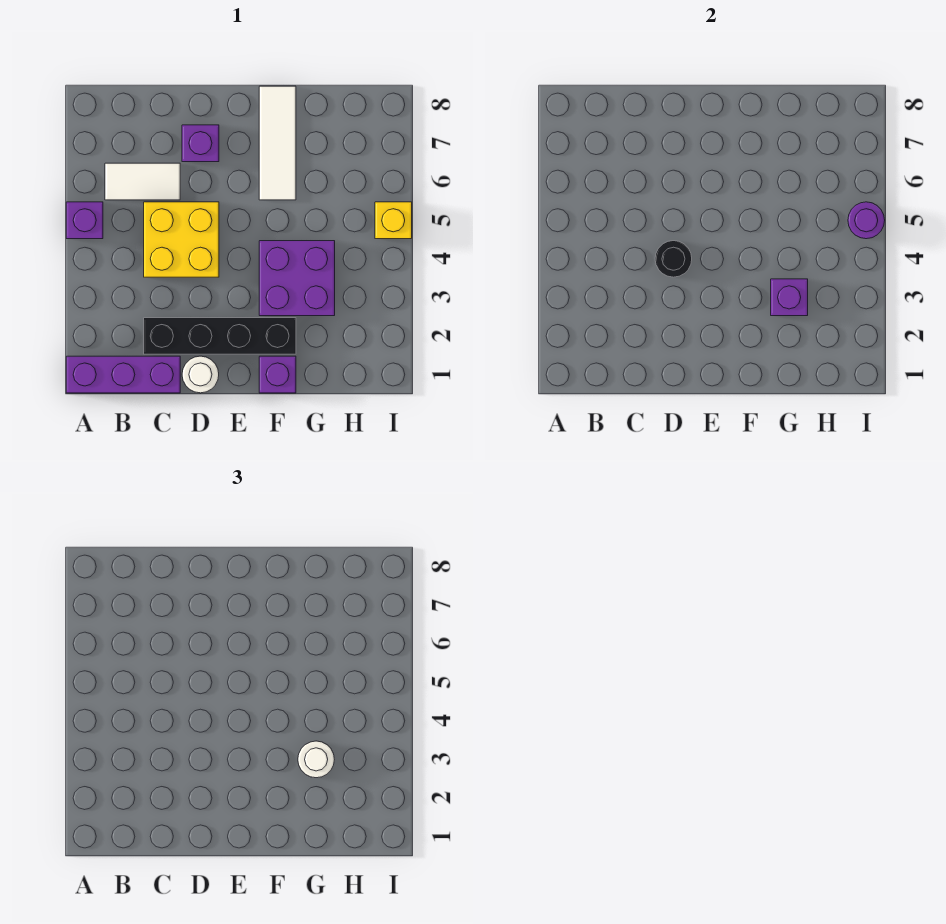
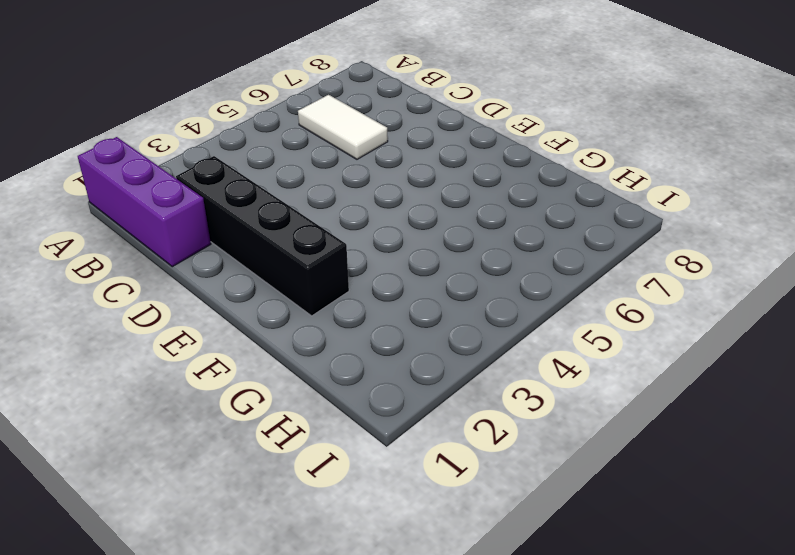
none -> purple 1x1 brick [66,202,103,239]
none -> yellow 2x2 brick [144,202,219,277]
none -> white 1x1 round brick [182,356,219,393]

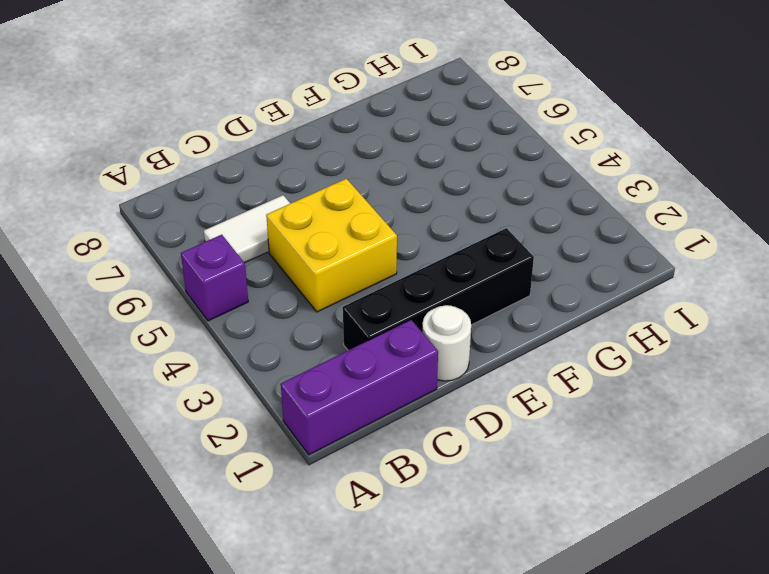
none -> purple 1x1 brick [182,125,219,162]
none -> purple 1x1 brick [259,356,296,393]
none -> purple 2x2 brick [259,241,335,316]

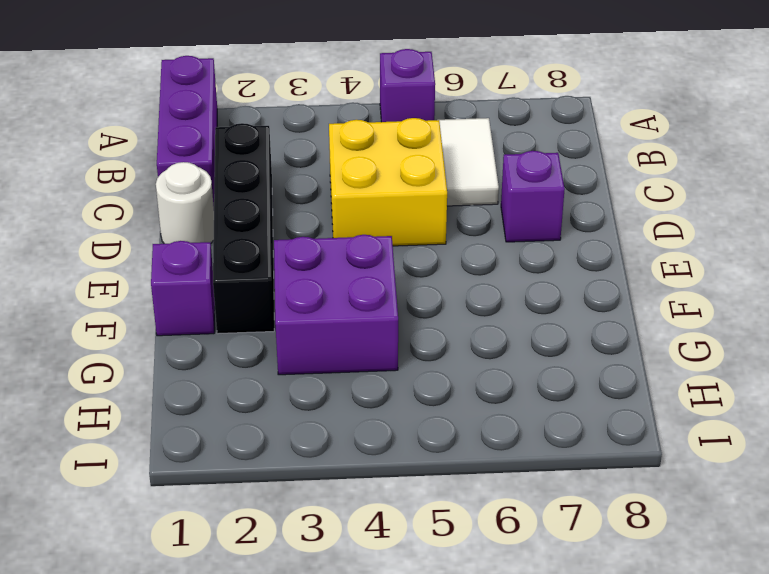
none -> white 1x3 tile [259,86,296,200]
none -> yellow 1x1 brick [375,202,412,239]
none -> black 1x1 round brick [655,241,692,277]

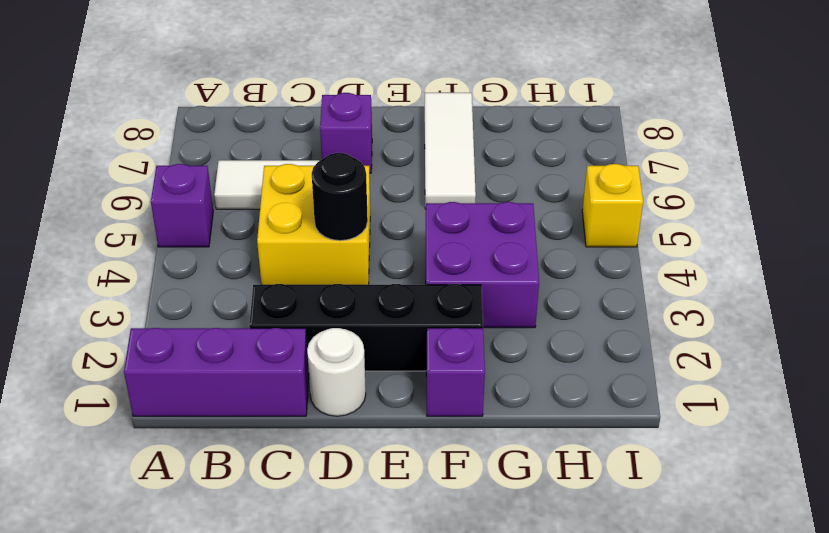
none -> purple 1x1 brick [771,279,808,316]
none -> purple 1x1 round brick [848,202,885,239]
none -> white 1x1 round brick [298,741,334,778]

